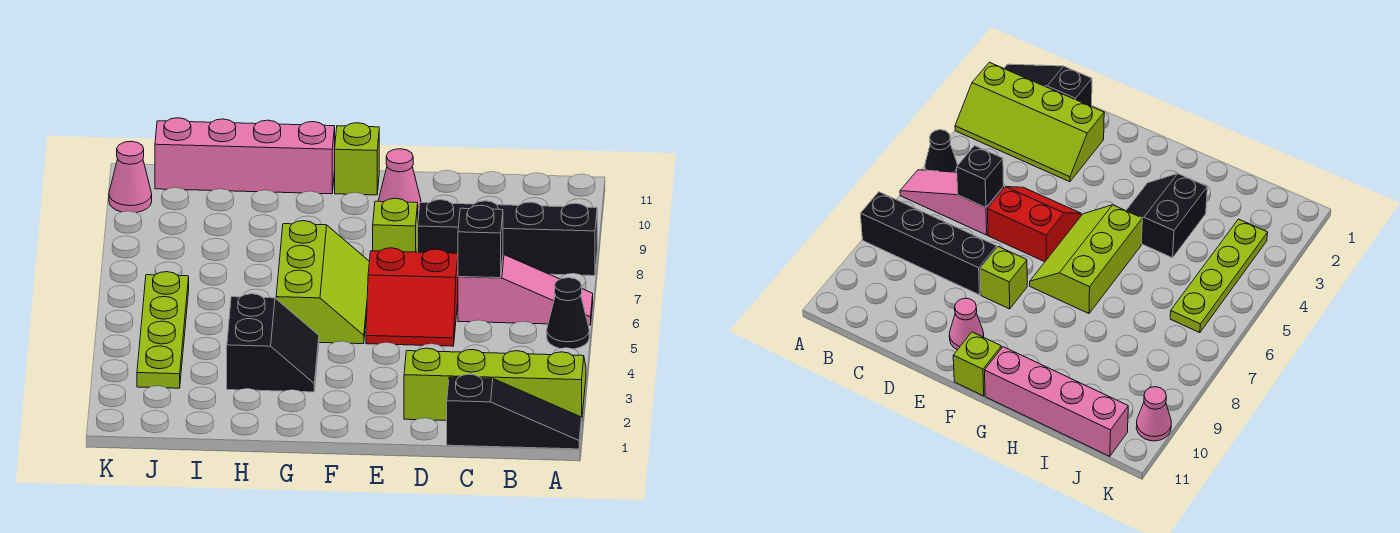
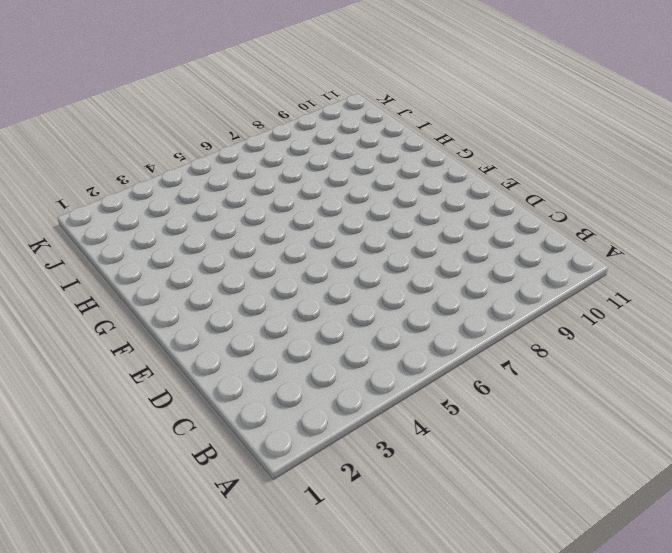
none -> black 1x3 slope [447,374,582,449]
none -> lime 2x4 slope [404,348,586,421]
none -> black 1x1 cone [547,278,589,349]

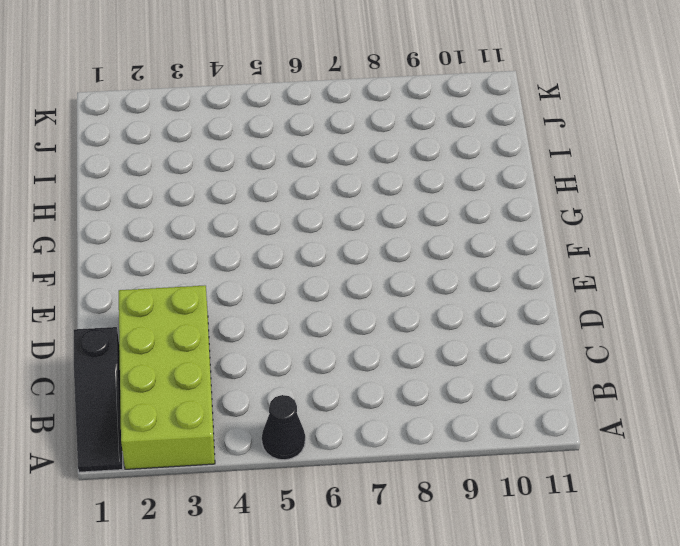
lime 2x4 brick [119,286,215,469] -> lime 2x4 slope [404,348,586,421]
none -> pink 1x3 slope [458,255,593,325]
none -> black 1x4 brick [418,200,597,276]
none -> red 2x2 slope [366,248,458,346]

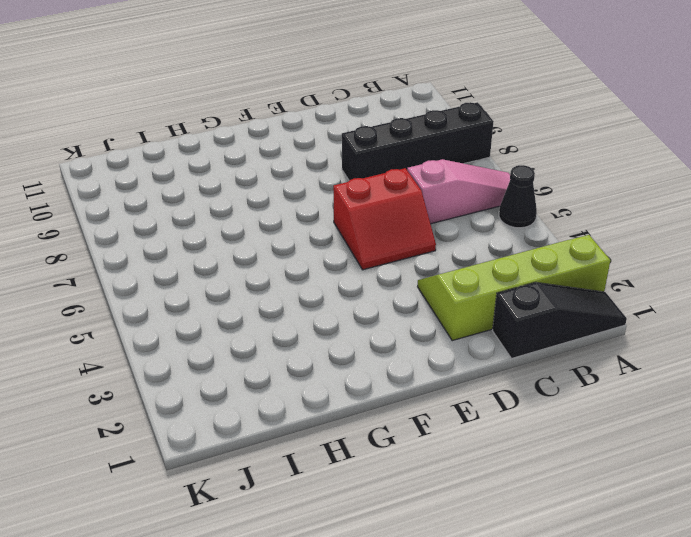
none -> lime 1x1 brick [373,198,418,252]
none -> pink 1x1 cone [378,149,421,214]
none -> lime 2x3 slope [276,221,369,344]

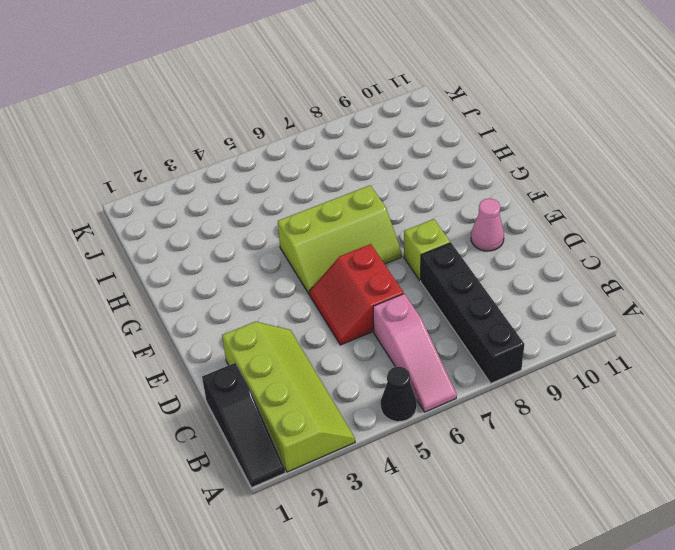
none -> lime 1x1 brick [335,123,379,195]
none -> black 2x2 slope [227,294,319,392]
none -> pink 1x4 brick [155,118,335,194]

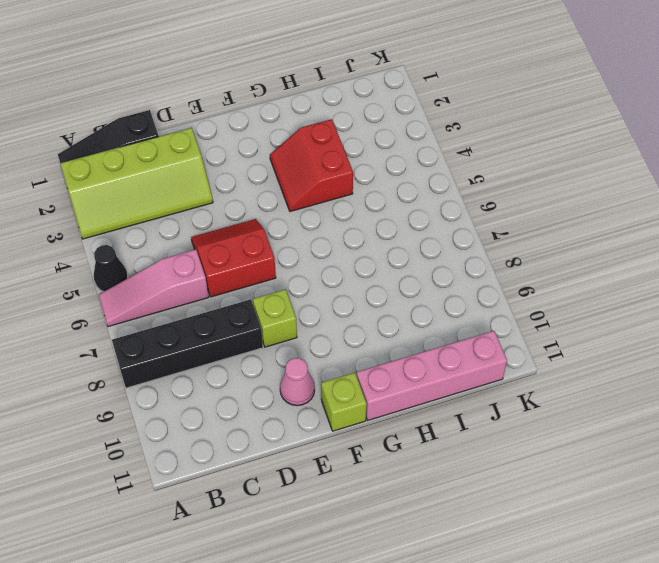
red 2x2 slope [270,119,353,212] -> black 2x2 slope [227,294,319,392]
none -> lime 2x3 slope [276,221,369,344]
none -> lime 1x4 plate [137,272,189,388]
none -> pink 1x1 cone [109,141,152,213]

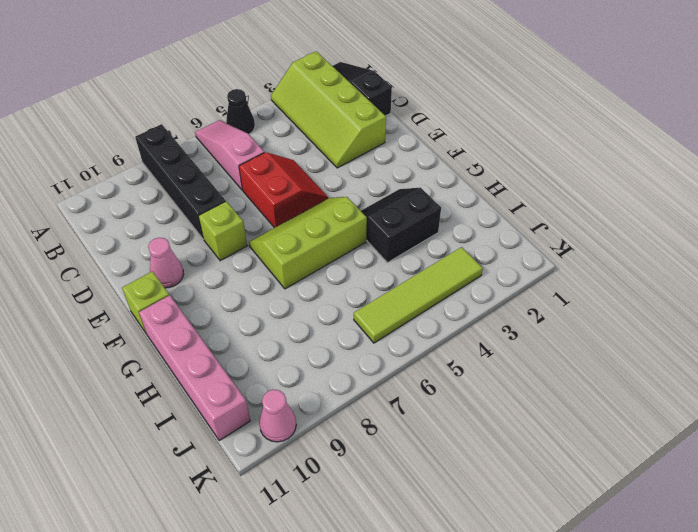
lime 1x4 tile [354,247,483,343] -> lime 1x4 plate [137,272,189,388]
none -> black 1x1 brick [458,205,503,278]

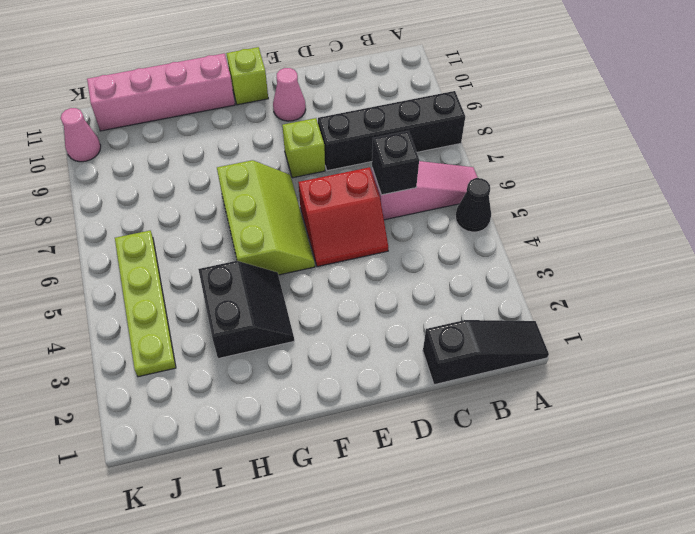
none -> lime 2x4 slope [404,348,586,421]

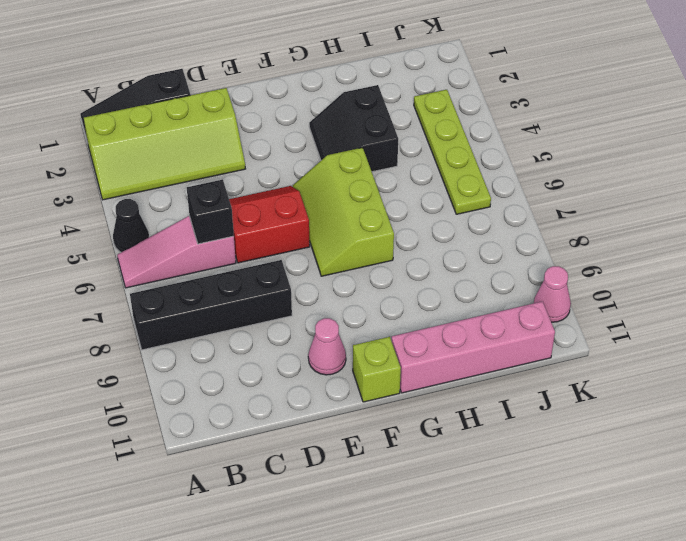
none -> lime 1x1 brick [373,198,418,252]

